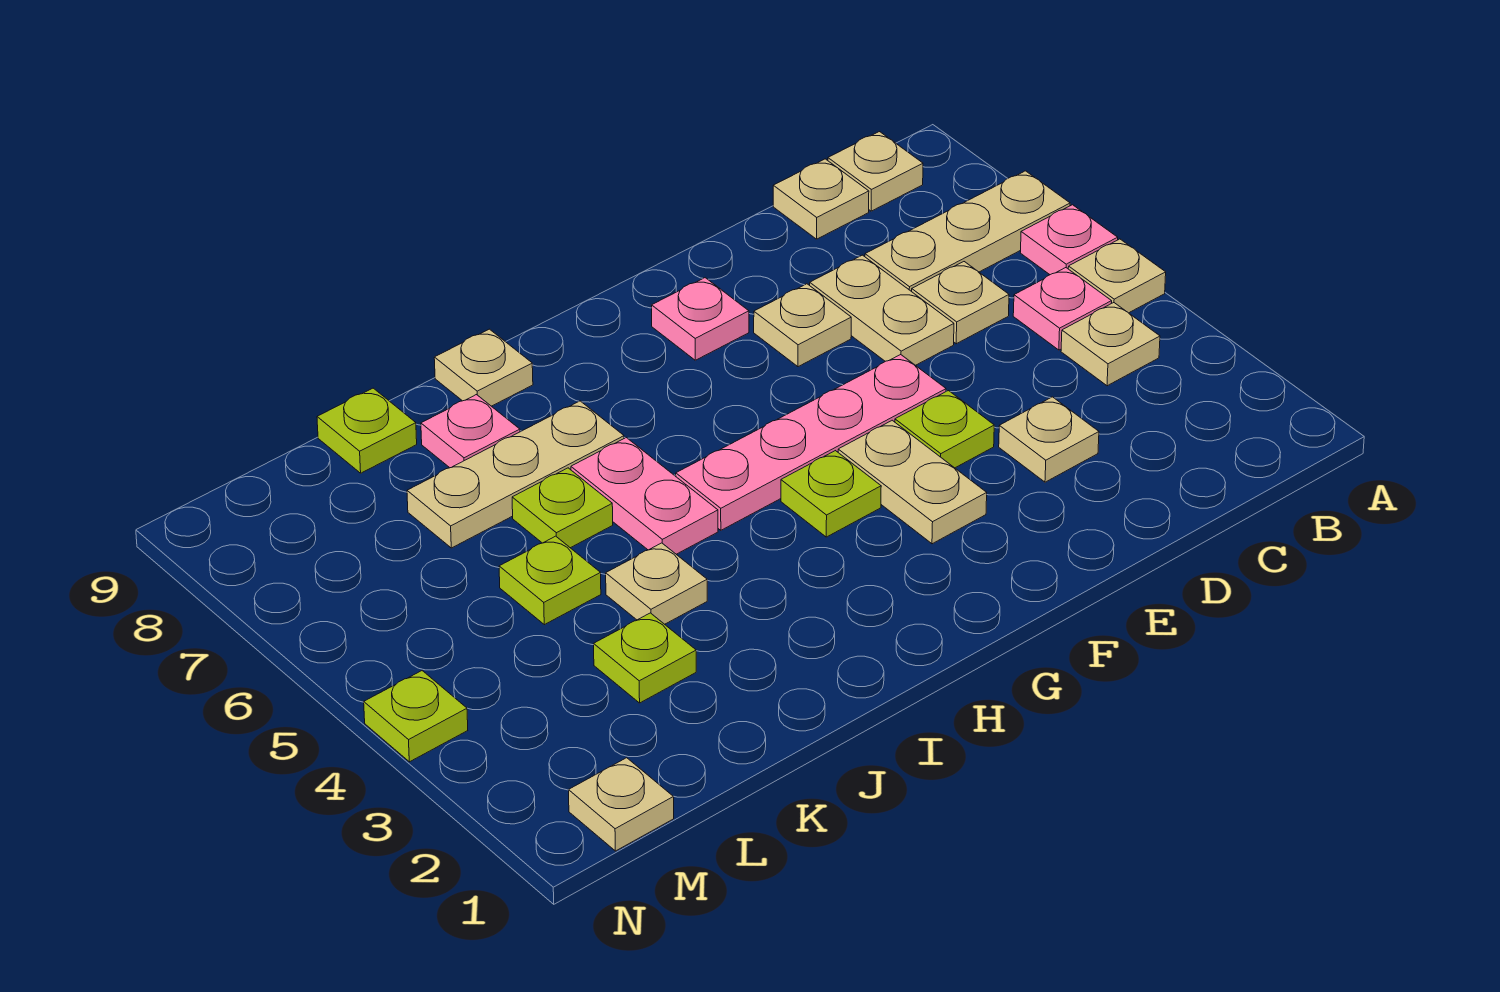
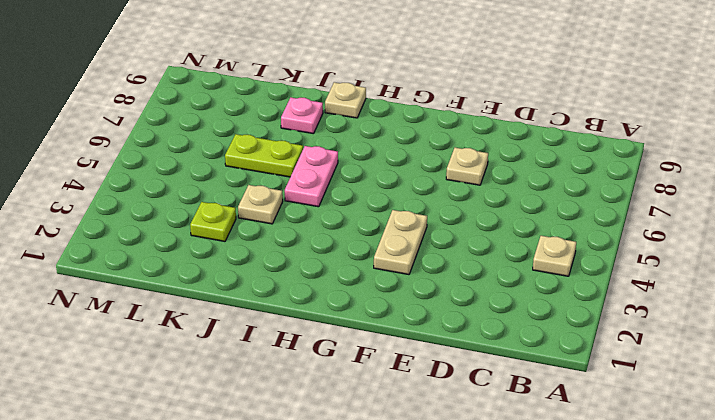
lime 1x2 plate [225,134,303,177] -> lime 1x1 plate [512,468,613,548]
none -> tan 1x1 plate [1068,239,1166,313]
none -> pink 1x1 plate [1021,205,1118,275]
none -> tan 1x3 plate [865,171,1070,292]

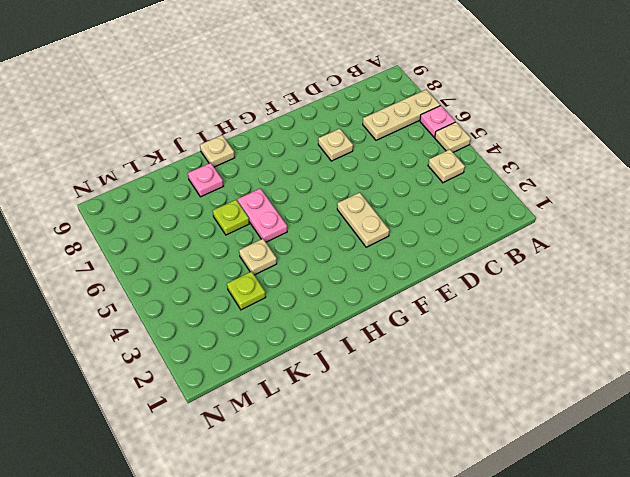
none -> pink 1x1 plate [1013,268,1112,350]
none -> tan 1x1 plate [828,132,923,211]
none -> tan 1x1 plate [912,262,1009,344]

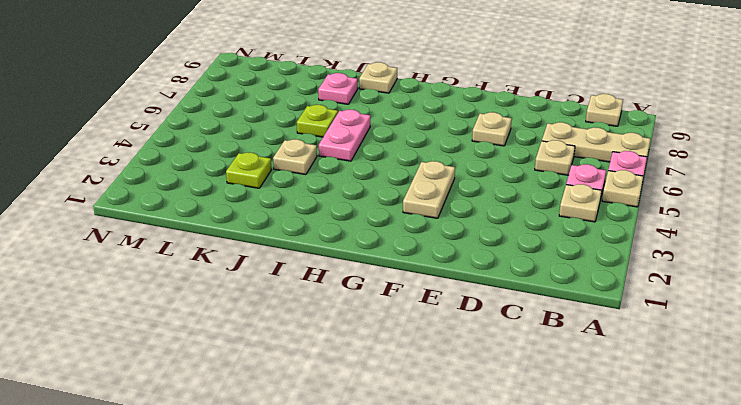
none -> tan 1x1 plate [773,159,869,239]
none -> tan 1x1 plate [999,397,1099,482]
none -> tan 1x2 plate [810,255,954,365]

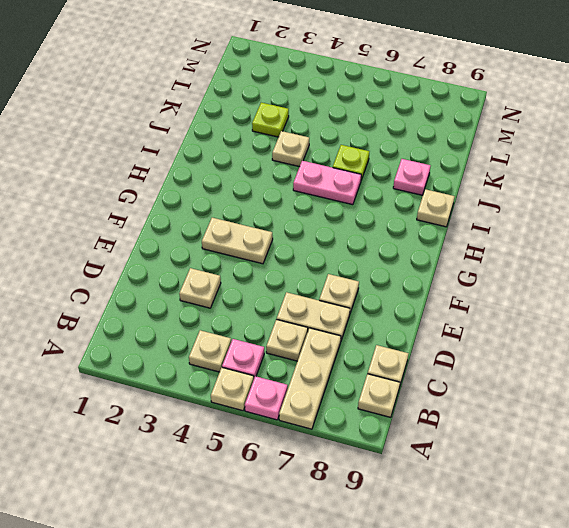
none -> lime 1x1 plate [895,391,994,468]
none -> pink 1x4 plate [676,355,946,530]
none -> pink 1x1 plate [652,278,749,360]

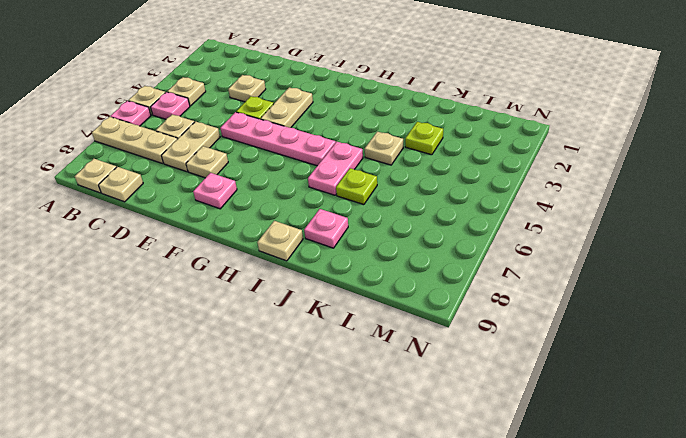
none -> lime 1x1 plate [781,451,881,537]
none -> tan 1x3 plate [407,401,624,548]
none -> lime 1x1 plate [499,536,601,625]

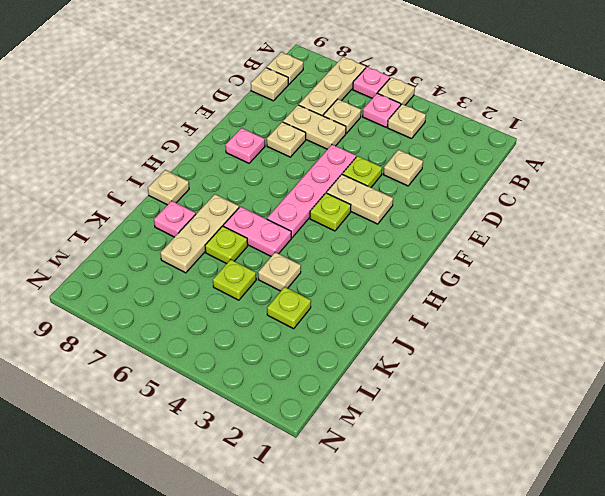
none -> lime 1x1 plate [317,388,417,473]
none -> tan 1x1 plate [569,758,674,851]
none -> lime 1x1 plate [364,671,468,762]

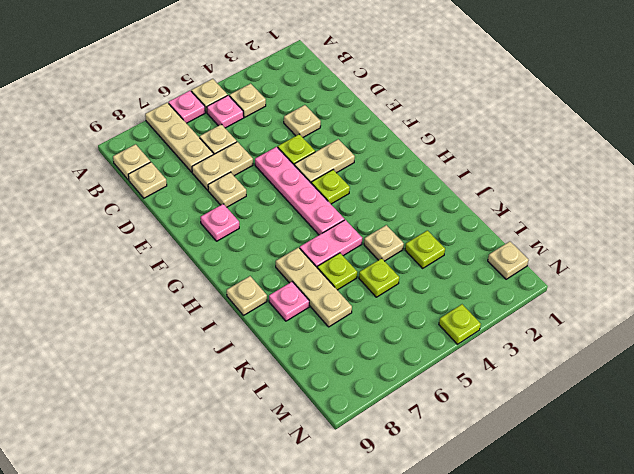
none -> lime 1x1 plate [317,388,417,473]

